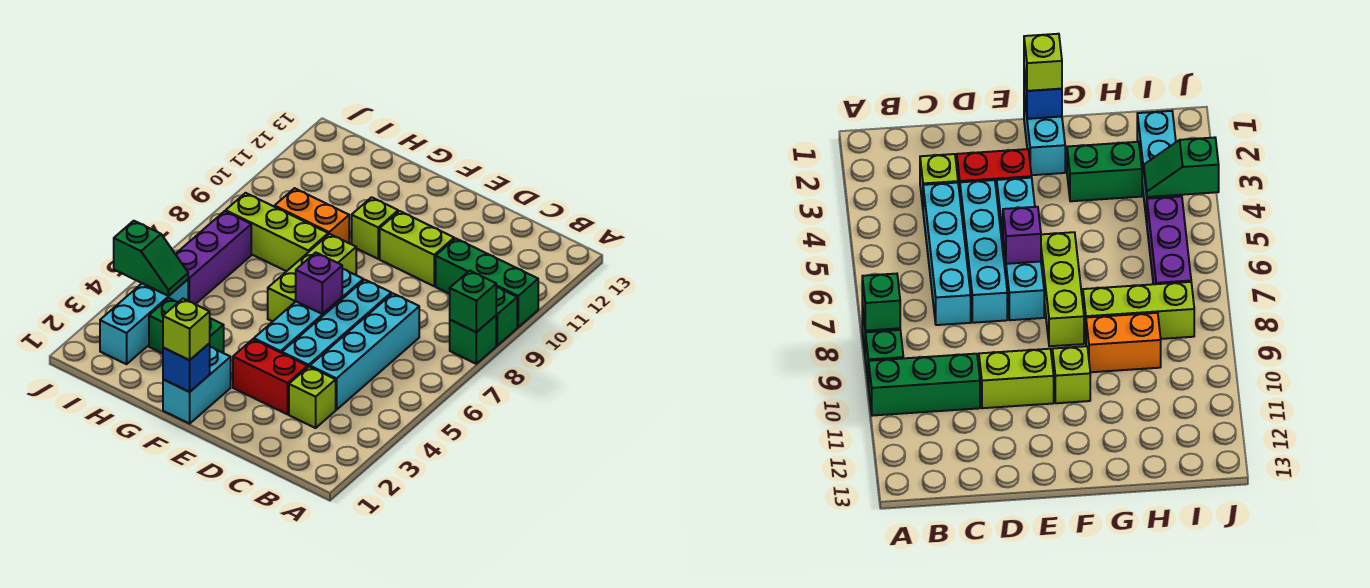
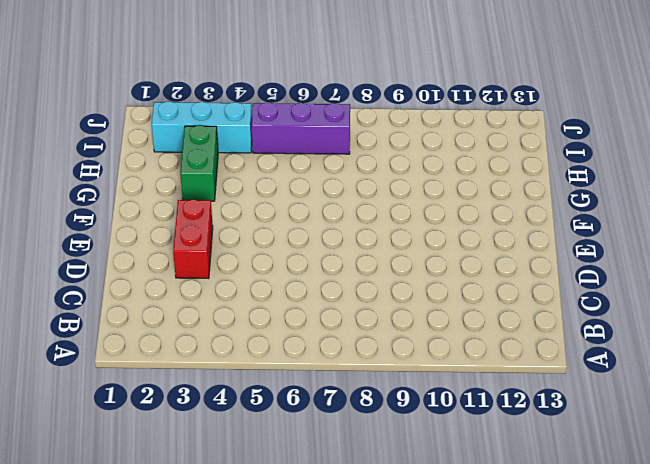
none -> green 1x1 brick [450,316,496,364]
none -> green 1x1 brick [496,287,517,345]
none -> green 1x3 brick [436,238,538,327]

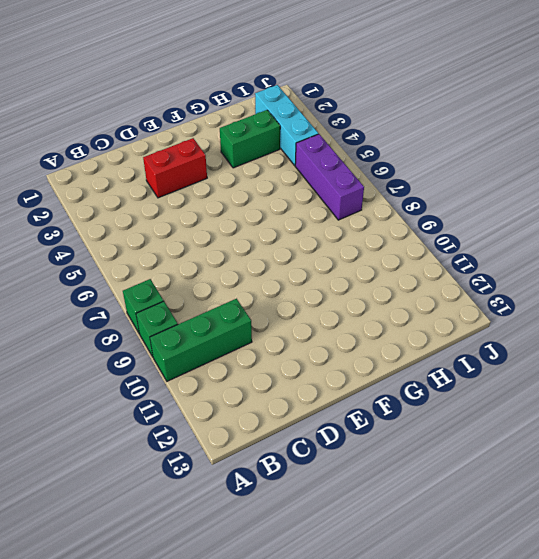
none -> lime 1x1 brick [289,367,336,428]
none -> cyan 1x4 brick [310,293,419,410]
none -> cyan 1x4 brick [282,280,391,367]

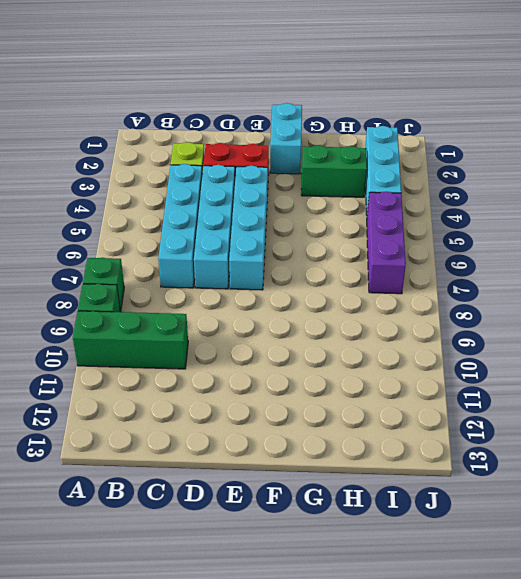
none -> lime 1x2 brick [380,211,454,286]
none -> lime 1x3 brick [268,234,356,322]
none -> lime 1x1 brick [352,197,398,259]

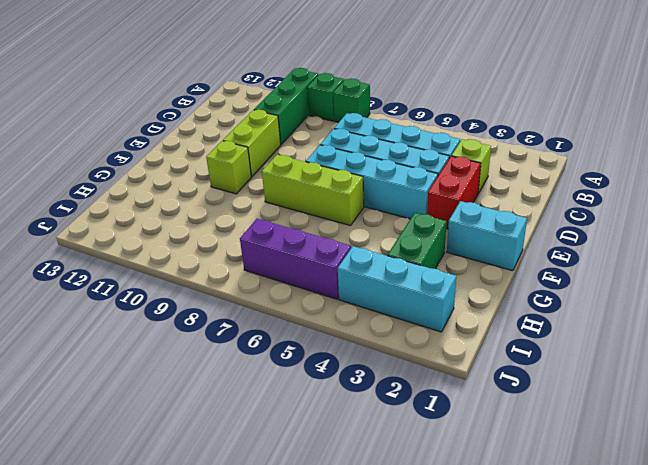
none -> lime 1x3 brick [226,193,328,271]
none -> orange 1x2 brick [275,188,349,243]
none -> green 1x1 brick [450,271,496,332]

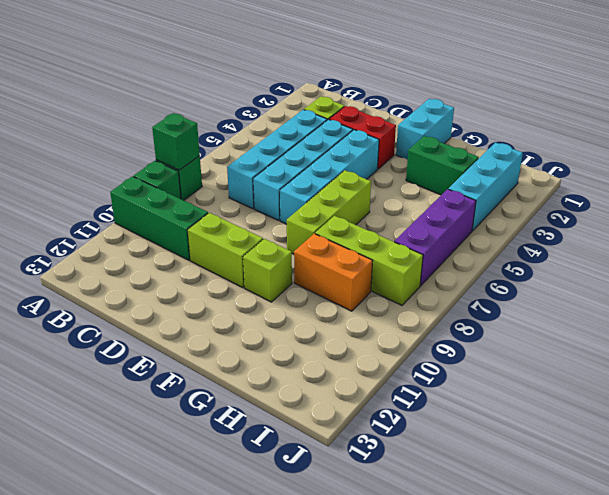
none -> purple 1x1 brick [296,252,342,314]
none -> blue 1x1 brick [163,343,210,392]
none -> green 1x2 slope [114,221,188,296]

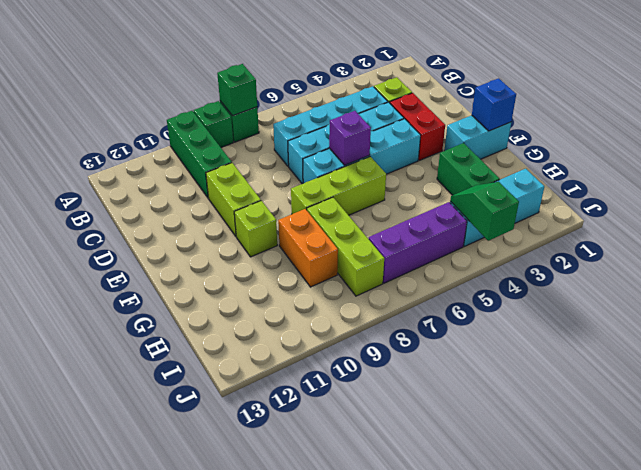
none -> lime 1x1 brick [163,299,210,360]

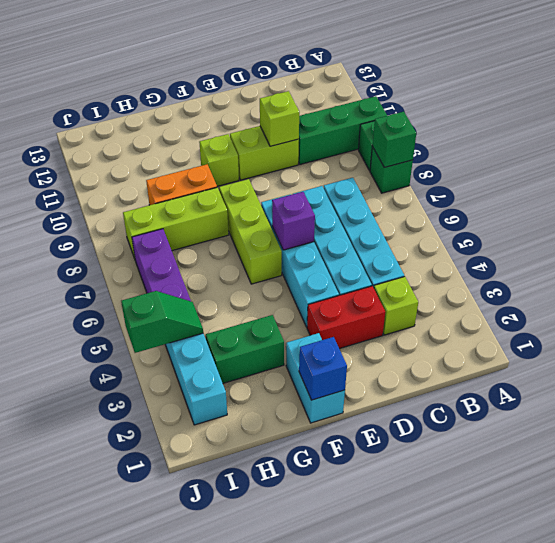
lime 1x1 brick [260,91,299,146] -> lime 1x1 brick moved to [163,299,210,360]

